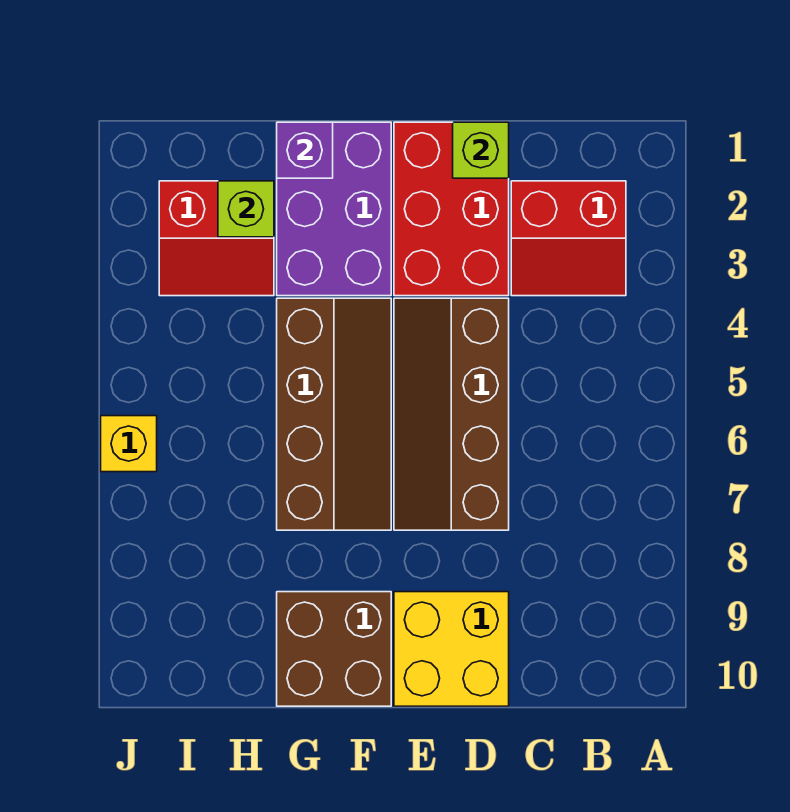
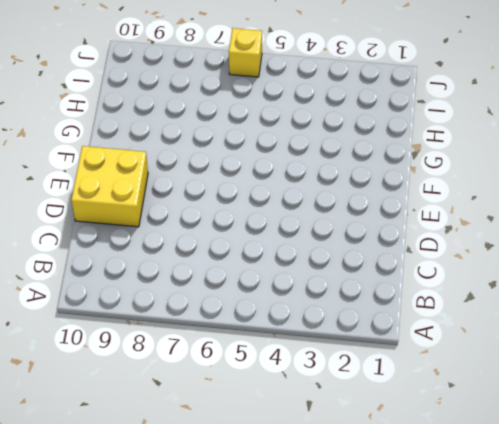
none -> red 2x2 slope [511,181,626,296]
none -> red 2x3 brick [394,122,509,296]
none -> brown 2x4 slope [394,298,509,530]

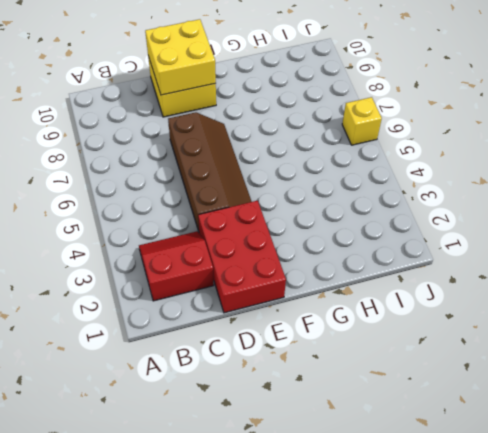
yellow 2x2 brick [145,19,216,95] -> none
none -> purple 2x3 brick [277,122,391,296]
none -> brown 2x4 slope [277,298,391,530]
none -> brown 2x2 brick [277,592,391,706]

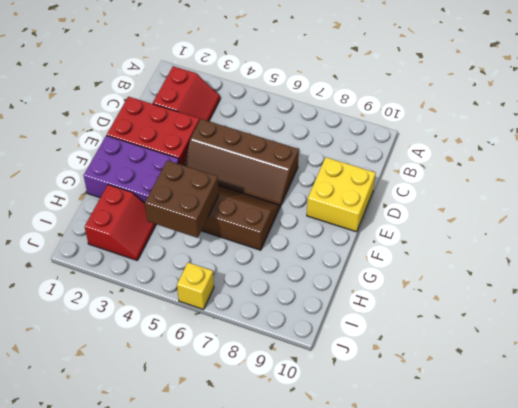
brown 2x2 brick [145,160,219,238] -> brown 2x2 brick moved to [277,592,391,706]
none -> lime 1x1 brick [453,122,509,178]
none -> purple 1x1 brick [277,122,333,178]
none -> lime 1x1 brick [218,181,274,237]

